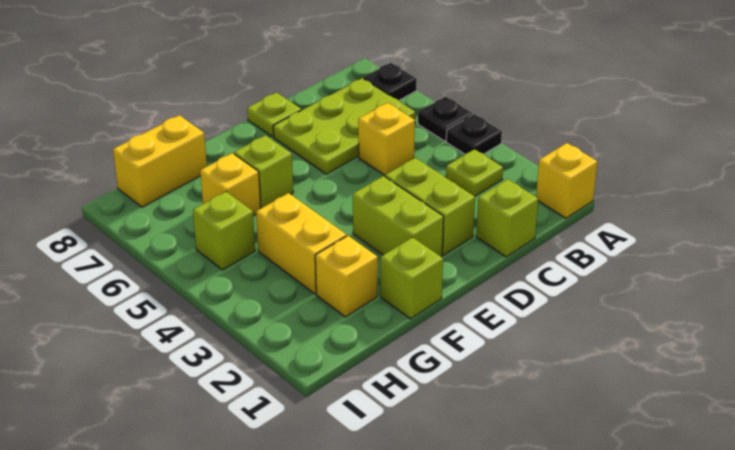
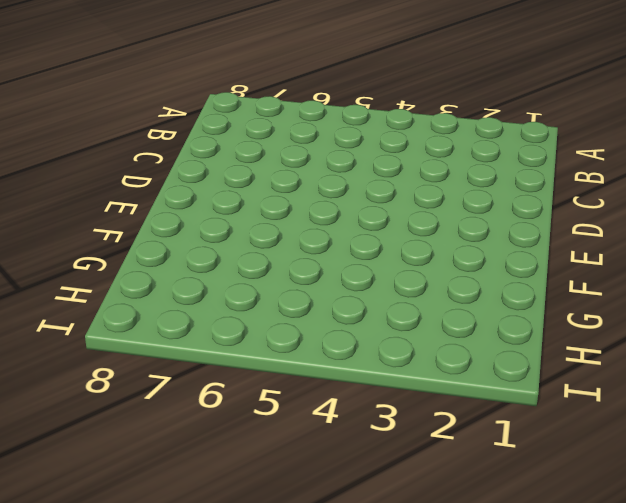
none -> yellow 1x1 brick [536,143,597,218]
none -> black 1x1 plate [446,114,502,154]
none -> black 1x1 plate [418,97,473,141]

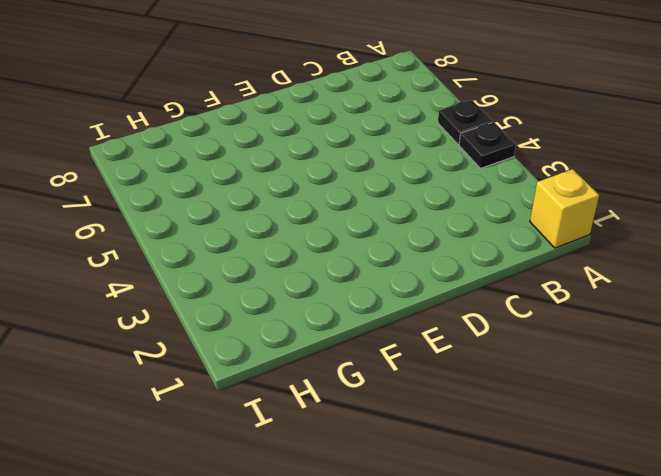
none -> black 1x1 plate [364,63,417,100]
none -> lime 1x1 plate [446,149,503,196]
none -> lime 2x3 plate [273,78,415,174]

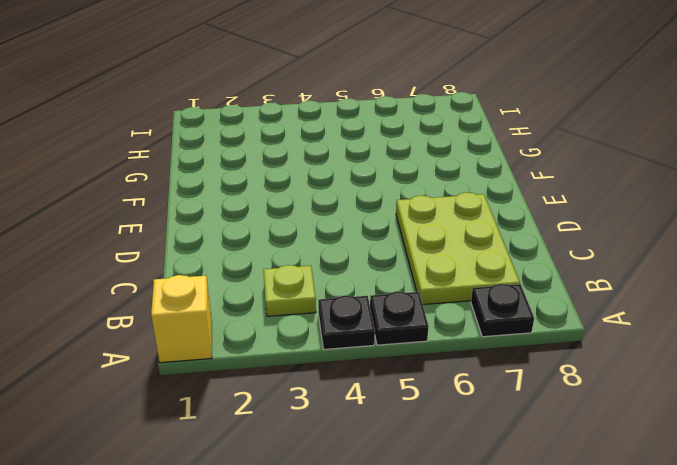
none -> lime 1x1 brick [476,179,538,257]
none -> yellow 1x1 brick [358,103,415,175]
none -> lime 1x2 brick [385,158,475,255]

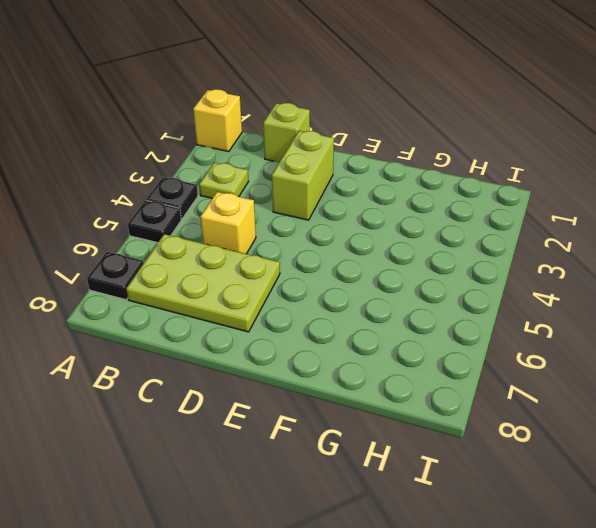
none -> lime 1x1 plate [247,92,301,137]
none -> lime 1x2 brick [353,176,444,257]
none -> lime 1x1 brick [380,237,443,319]

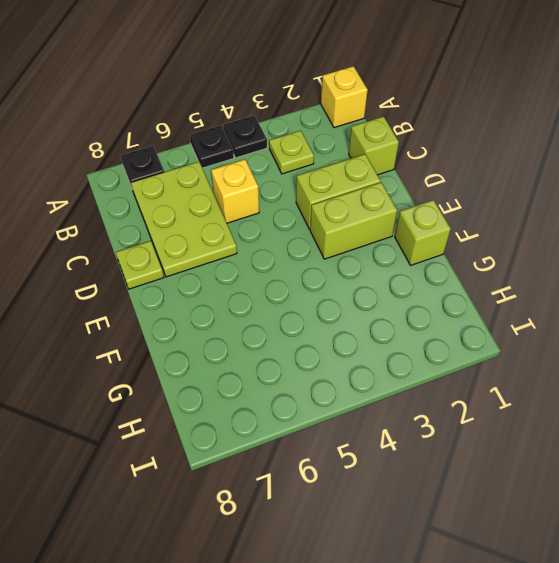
none -> lime 1x1 brick [234,135,293,208]
none -> yellow 1x1 brick [315,236,378,317]
none -> yellow 1x2 brick [256,193,347,294]

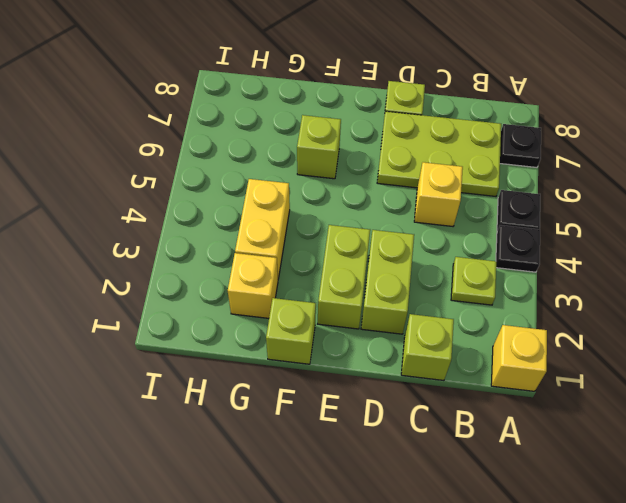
none -> yellow 1x1 brick [200,153,261,216]
none -> yellow 1x2 brick [113,115,207,207]
none -> lime 1x1 brick [193,192,255,270]

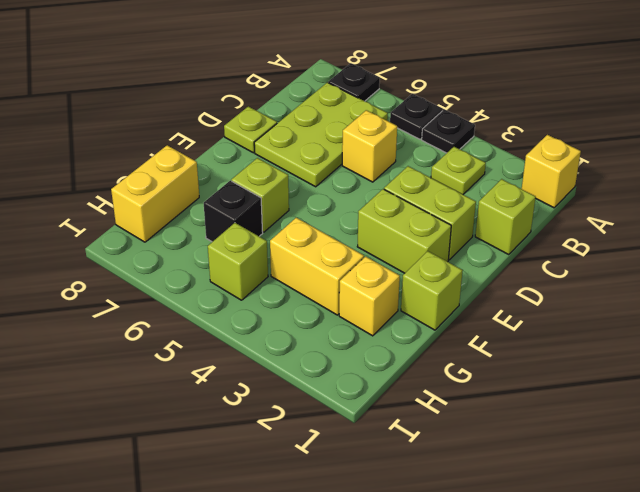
black 1x1 brick [204,181,263,242] -> yellow 1x1 brick [200,153,261,216]

